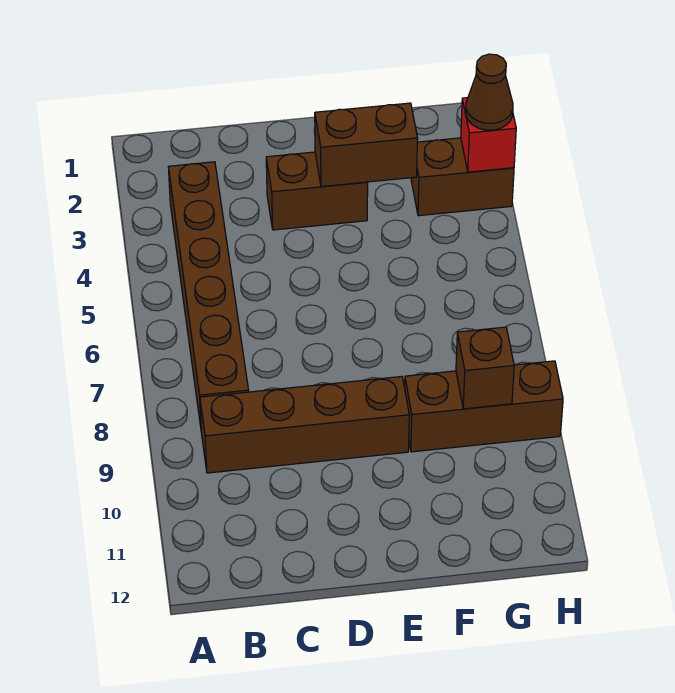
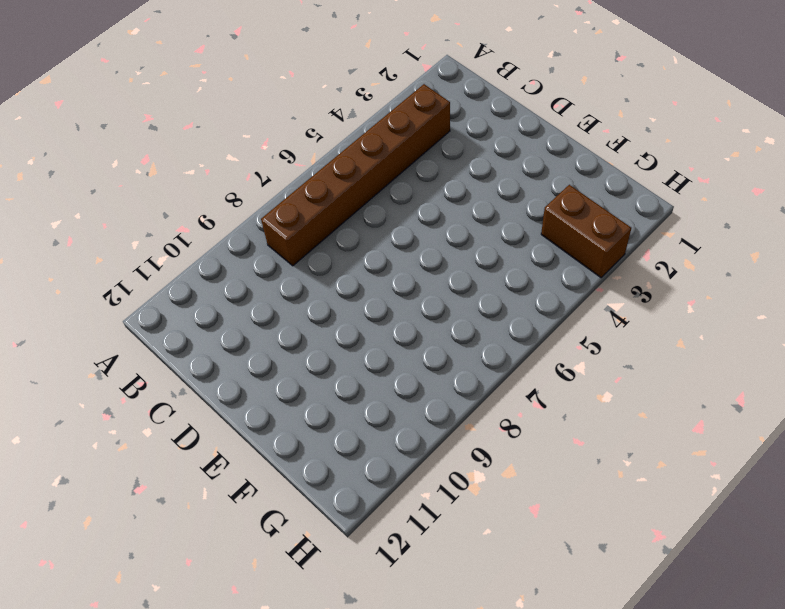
none -> brown 1x4 brick [200,376,409,473]
none -> brown 1x2 brick [266,152,368,230]

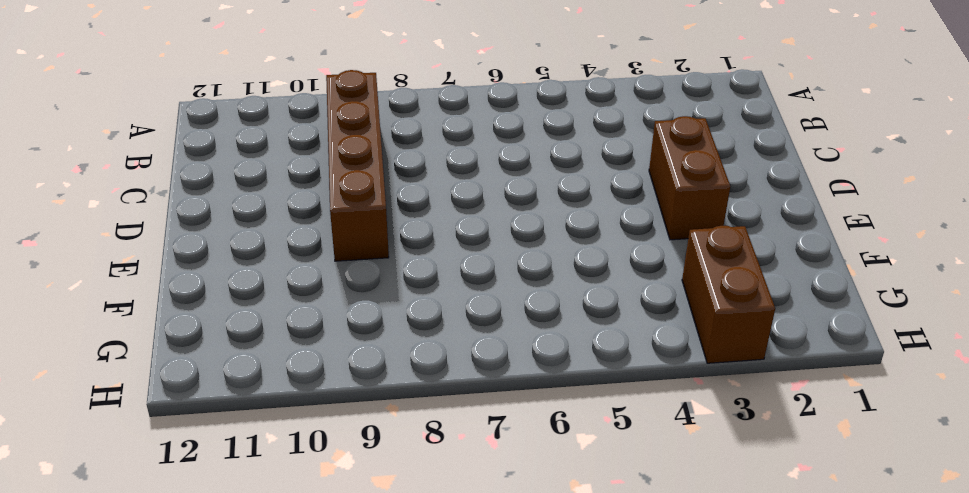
none -> brown 1x6 brick [168,162,249,426]
none -> brown 1x3 brick [405,361,563,452]

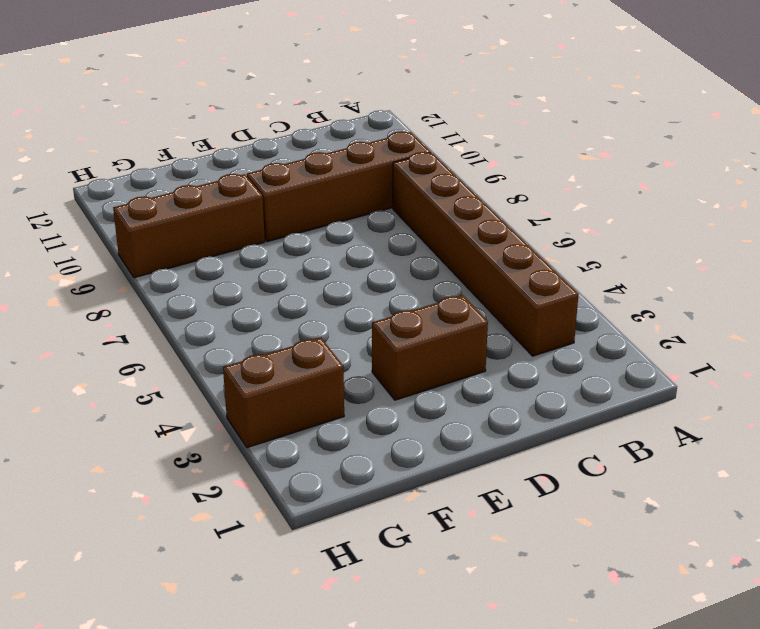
none -> brown 1x2 brick [315,103,418,187]
none -> brown 1x1 brick [456,327,514,409]

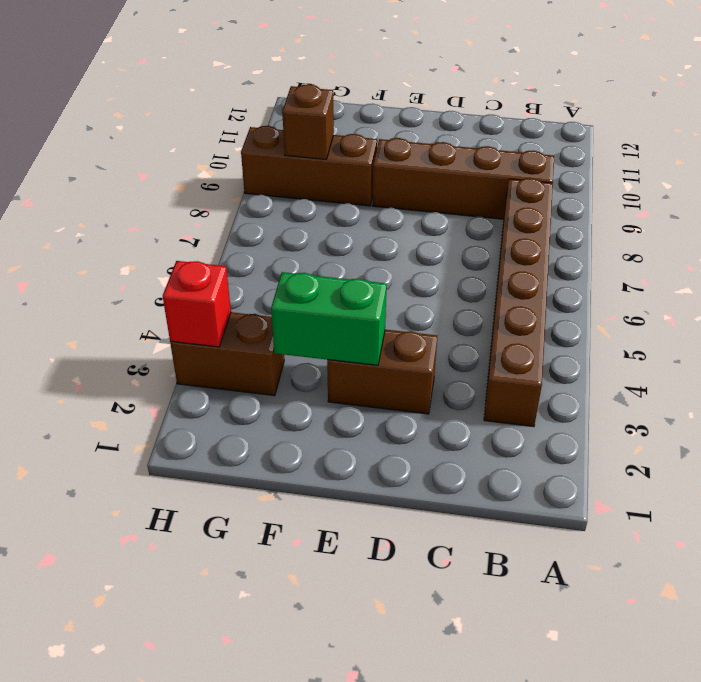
green 1x2 brick [271,272,387,365] -> brown 1x2 brick [315,103,418,187]
none -> brown 1x1 cone [466,54,513,130]

